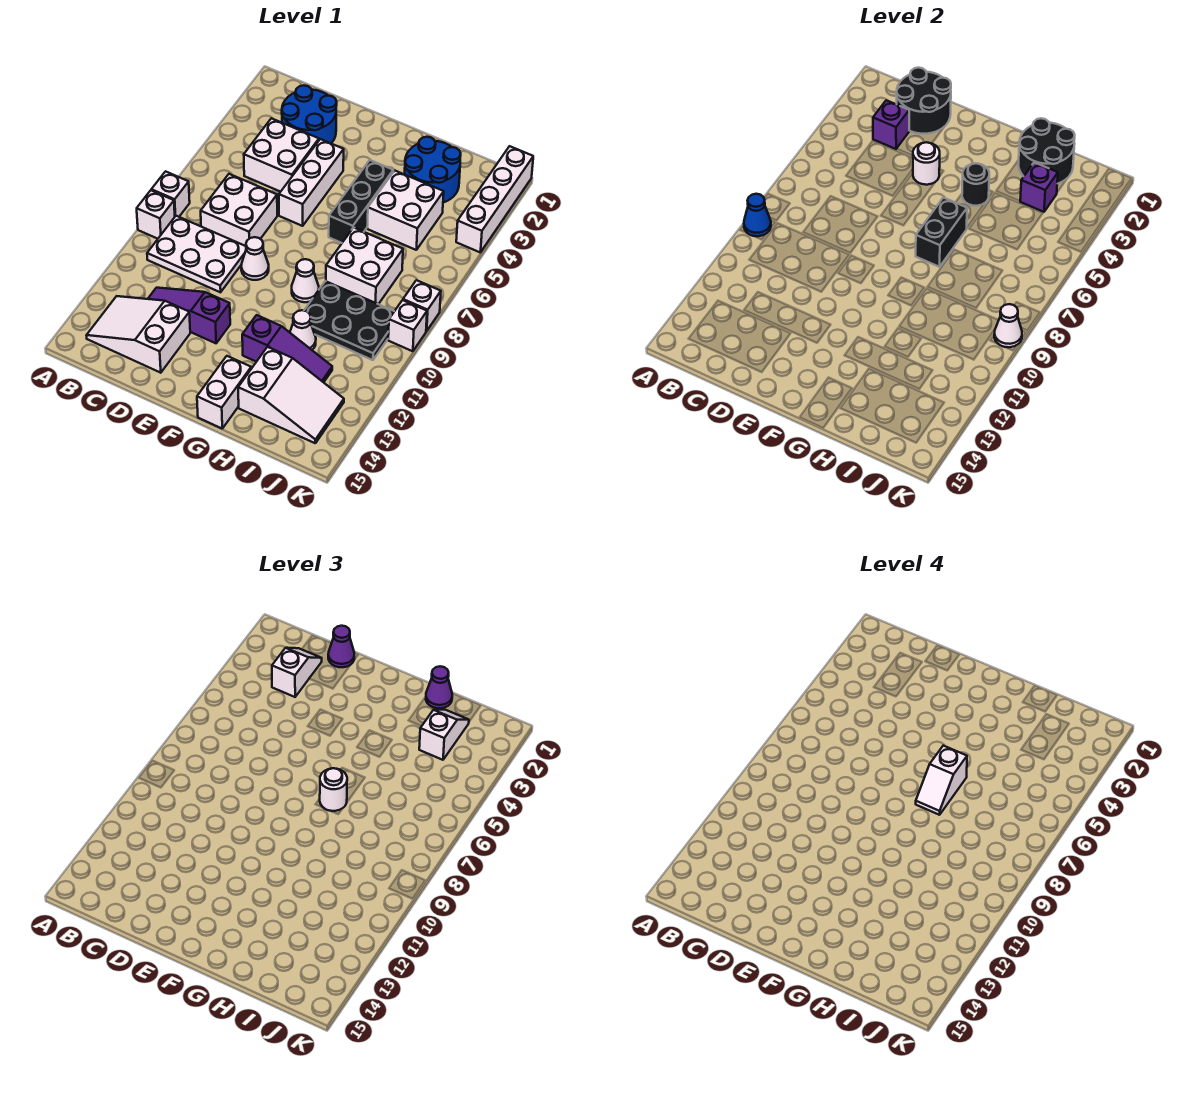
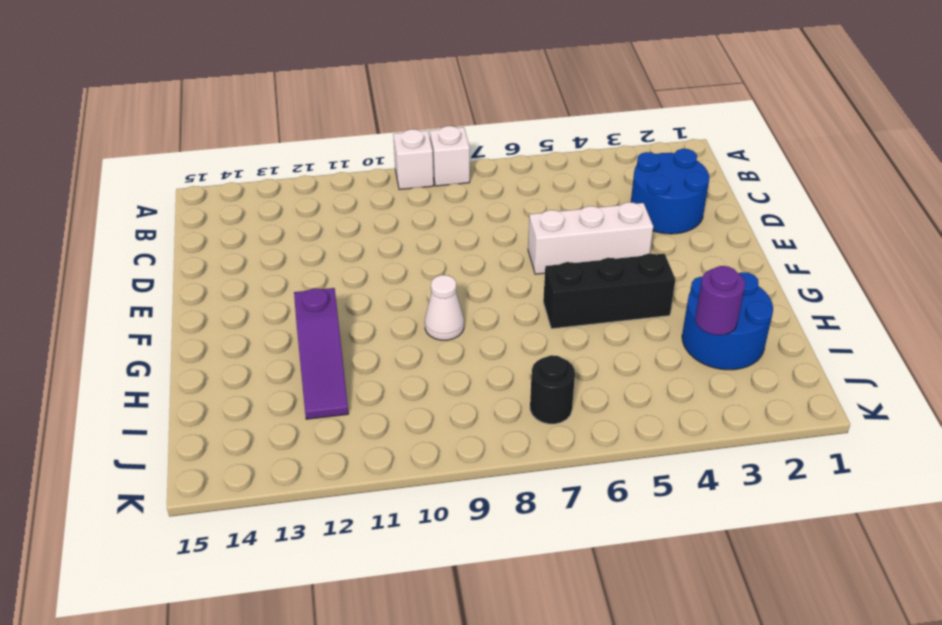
purple 1x1 round brick [695,266,745,335] -> purple 1x1 brick [1020,162,1058,212]
black 1x1 round brick [530,355,575,424] -> black 1x1 round brick moved to [962,163,989,206]
none -> white 2x3 plate [147,216,246,292]
none -> white 2x3 slope [86,296,190,373]
none -> white 2x2 brick [244,118,319,192]
none -> white 2x2 brick [201,174,277,246]

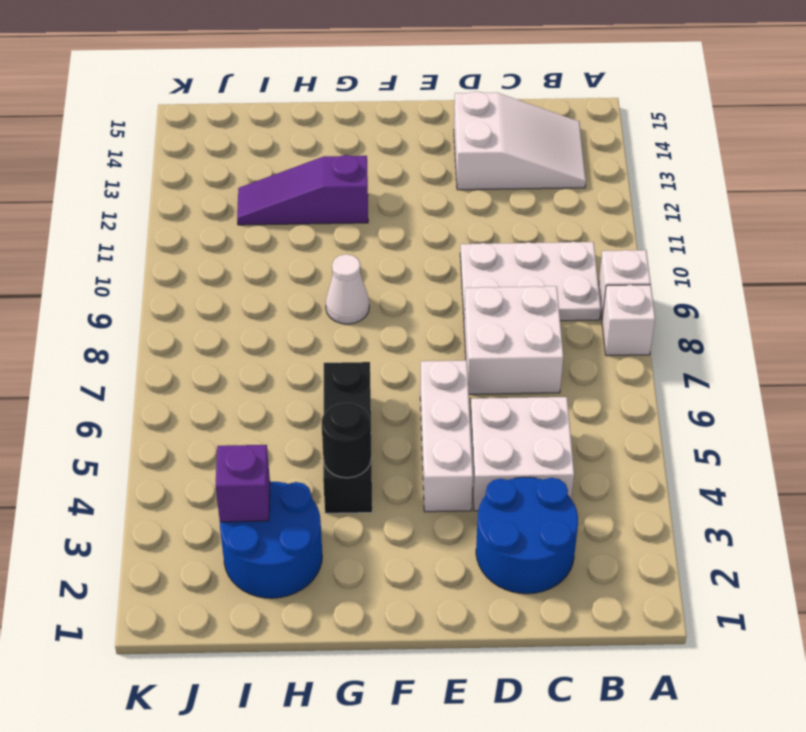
none -> purple 1x3 slope [148,288,230,343]
none -> white 1x1 cone [241,237,269,280]
none -> white 1x2 brick [197,356,251,428]
none -> white 2x2 brick [367,171,444,250]

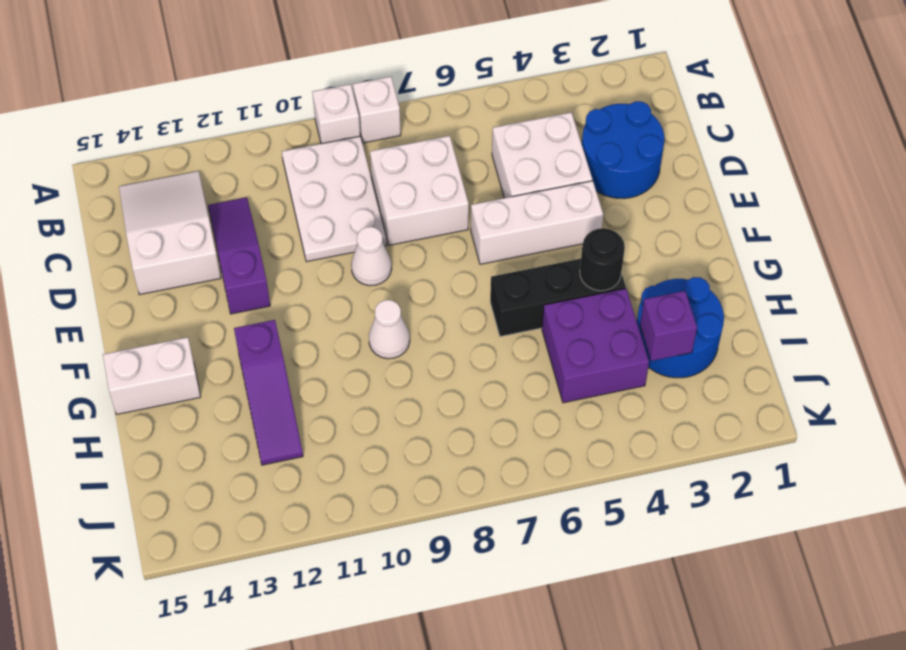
purple 2x2 brick [542,288,649,403] -> white 2x2 brick [367,171,444,250]
none -> white 2x2 brick [326,228,403,304]
none -> black 2x3 plate [304,281,394,360]
none -> white 1x1 cone [290,310,316,350]
none -> white 2x3 slope [238,347,344,443]

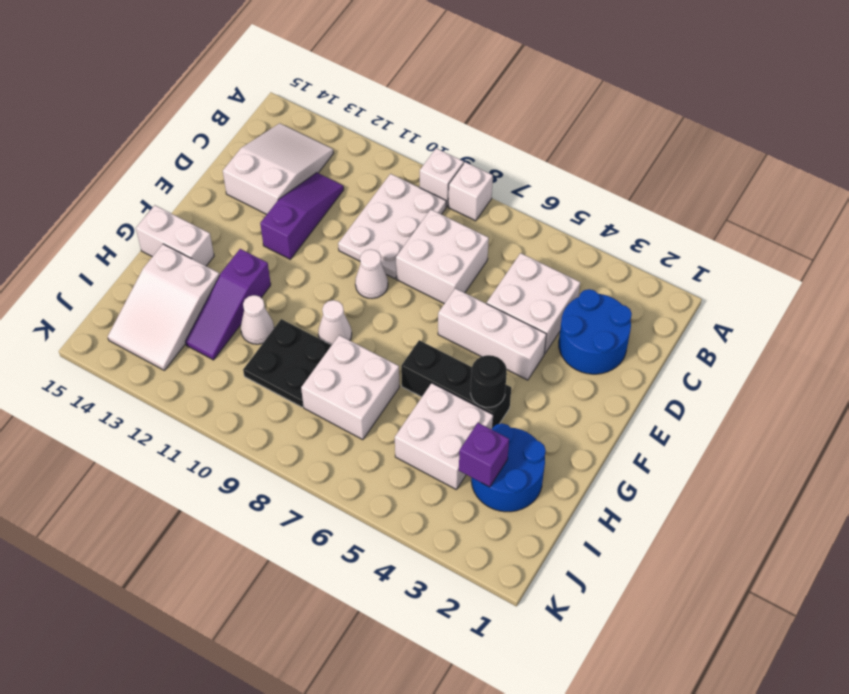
black 2x2 plate [243,319,332,407] -> black 2x3 plate [304,281,394,360]
none -> white 1x4 brick [456,146,533,252]
none -> white 1x1 brick [403,280,441,331]
none -> white 1x1 brick [388,300,427,351]
none -> blue 1x1 cone [744,194,771,236]

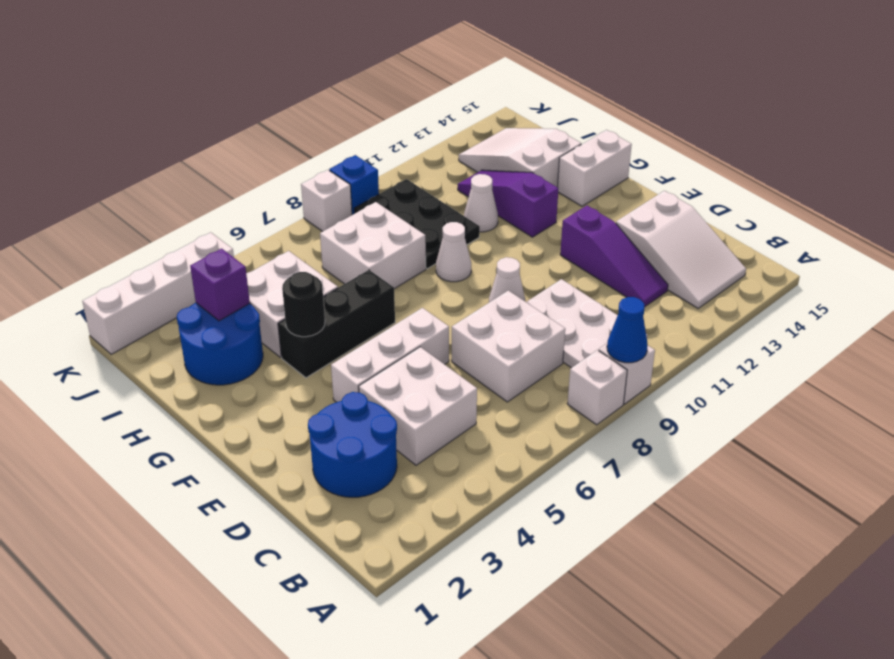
blue 1x1 brick [329,155,379,215] -> white 1x1 brick [388,300,427,351]
none -> black 2x2 round brick [896,68,951,134]
none -> purple 1x1 brick [873,100,909,149]
none -> white 1x1 round brick [913,142,940,185]
none -> black 1x2 brick [916,198,967,267]

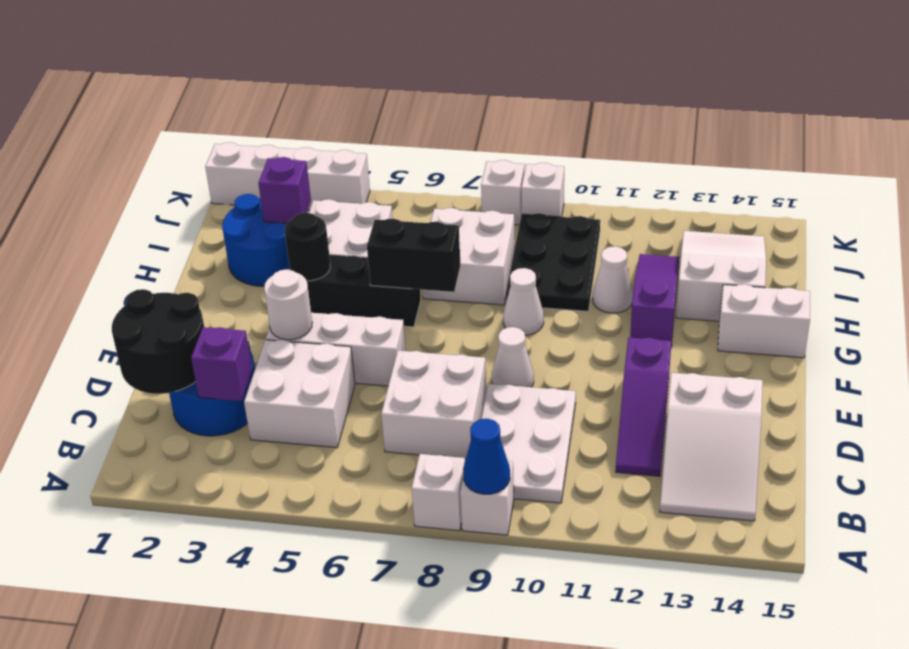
none -> black 2x2 round brick [1018,118,1075,184]
none -> white 1x1 cone [994,304,1022,347]
none -> white 1x2 slope [272,648,322,697]
none -> purple 1x1 cone [328,626,354,667]

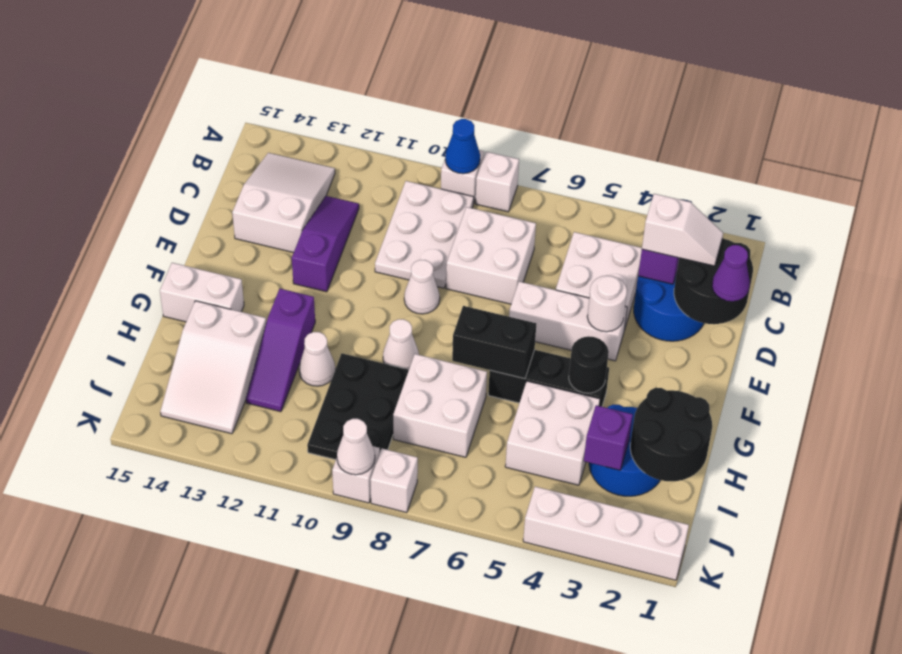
none -> white 1x1 round brick [320,768,347,811]
none -> purple 1x1 cone [426,666,452,708]
none -> white 1x2 slope [419,710,469,760]
none -> white 1x2 slope [916,746,967,815]

